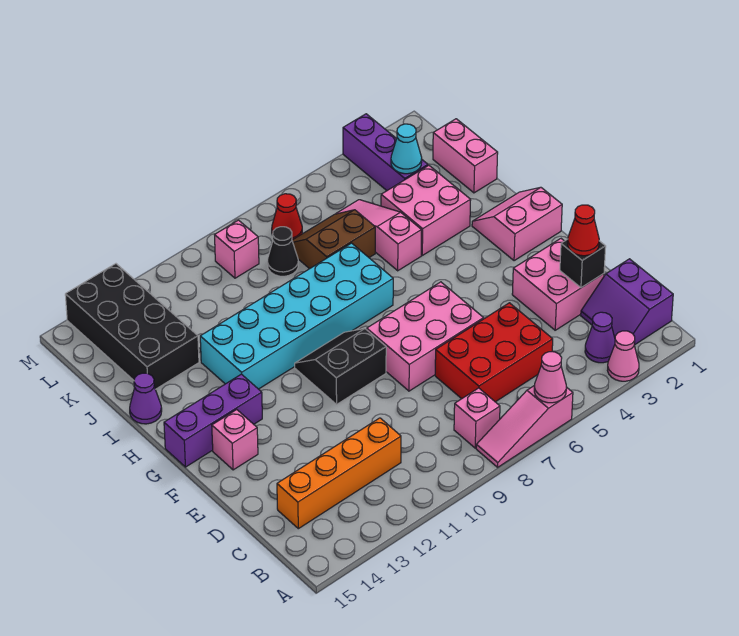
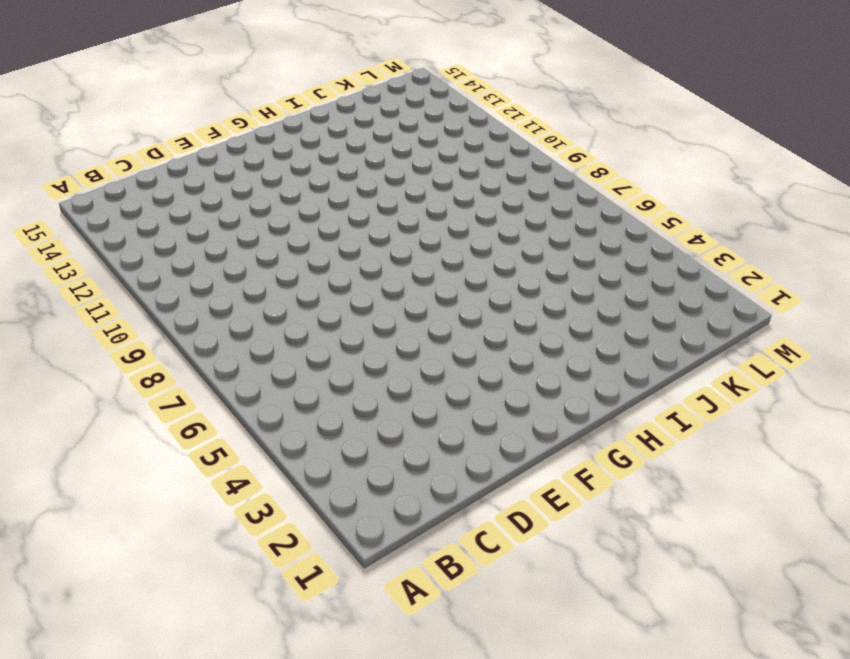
none -> pink 1x1 cone [607,331,639,381]
none -> pink 1x3 slope [476,385,573,467]
none -> purple 2x2 slope [581,259,673,345]

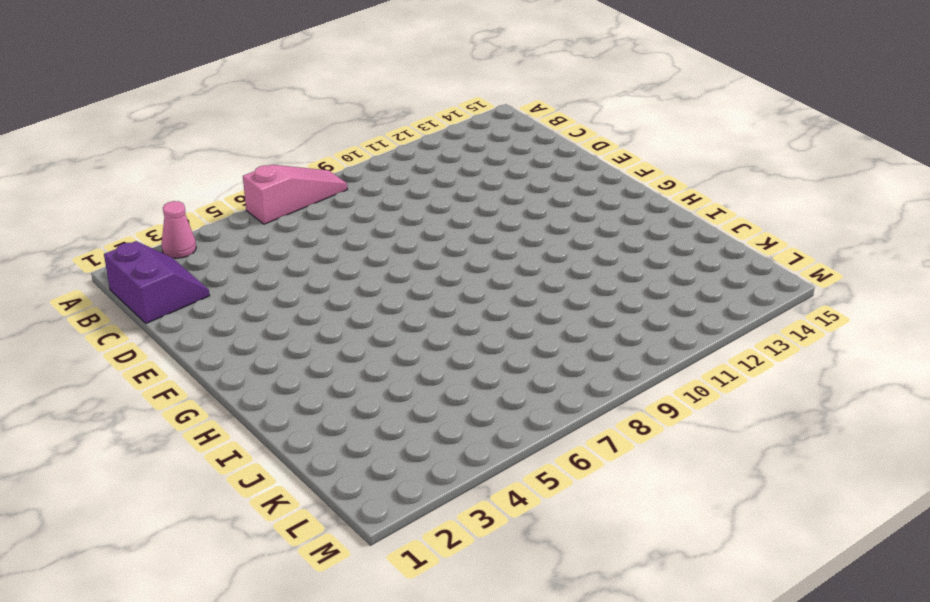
none -> purple 1x1 cone [585,312,615,363]
none -> pink 1x1 brick [454,388,500,448]
none -> red 2x3 brick [435,303,553,402]

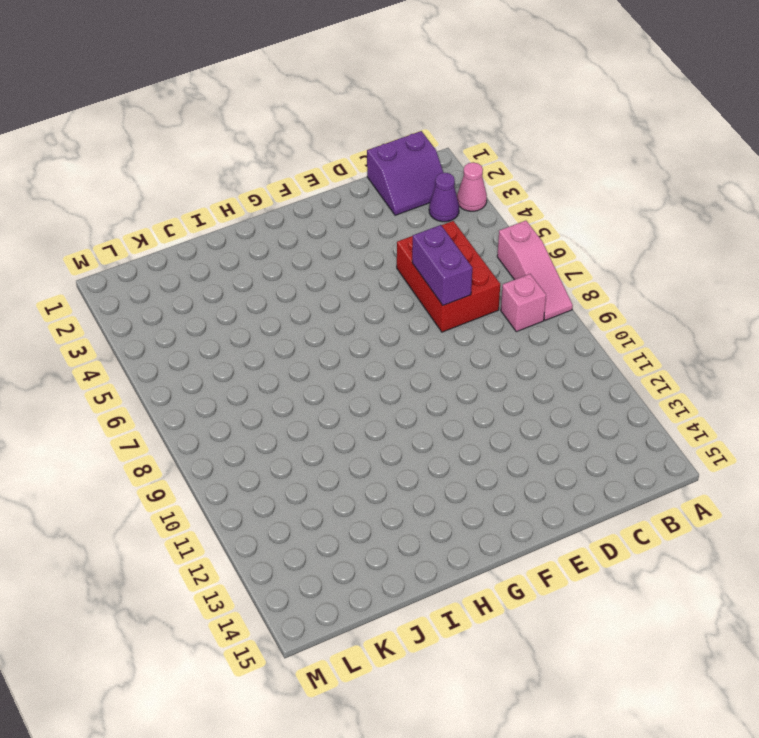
purple 1x2 brick [412,225,472,305] -> none
none -> orange 1x4 brick [277,418,401,529]
none -> pink 2x2 brick [512,239,604,330]
none -> pink 2x3 brick [367,282,484,391]

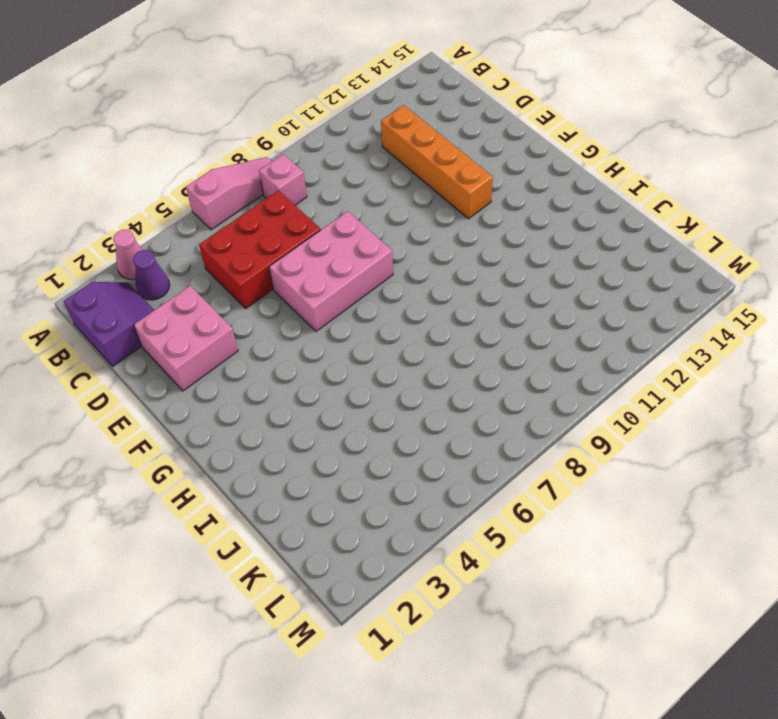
orange 1x4 brick [381,105,493,219] -> orange 1x4 brick turned to [277,418,401,529]
none -> black 2x2 slope [295,329,386,404]
none -> pink 1x1 brick [212,410,258,470]
none -> pink 2x2 slope [472,187,562,261]

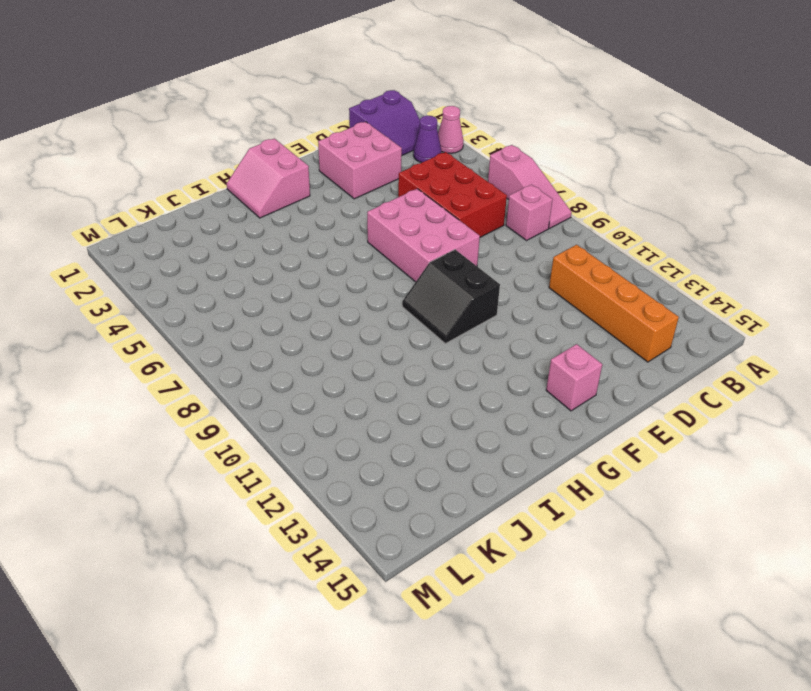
none -> purple 1x3 brick [164,374,262,467]
none -> cyan 2x6 brick [200,243,393,389]
none -> pink 2x2 brick [381,165,471,255]

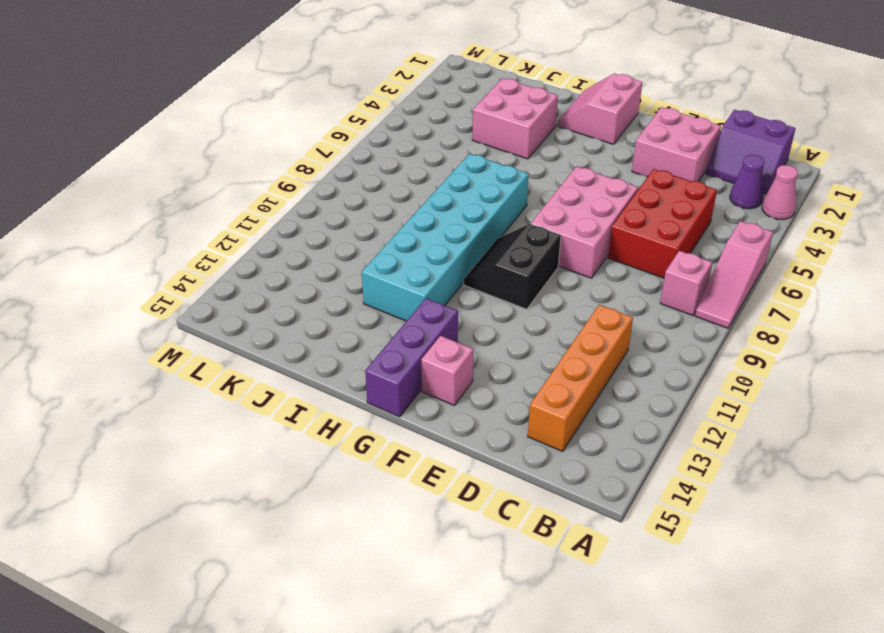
none -> pink 1x3 slope [336,200,421,271]
none -> purple 1x1 cone [130,373,162,424]
none -> pink 1x2 brick [433,119,498,193]

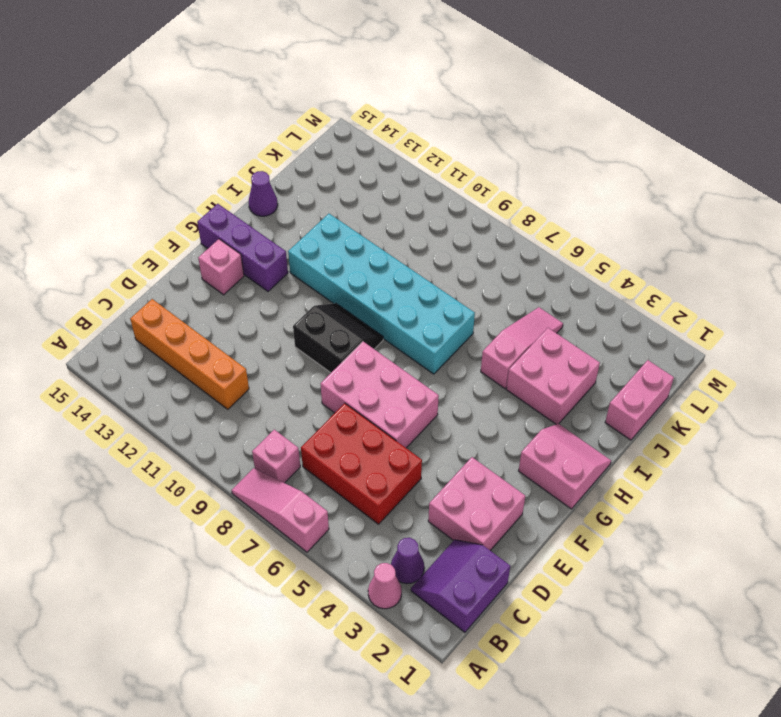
none -> brown 2x2 slope [292,210,375,269]
none -> black 2x4 brick [65,264,199,389]
none -> purple 1x3 brick [343,114,428,190]

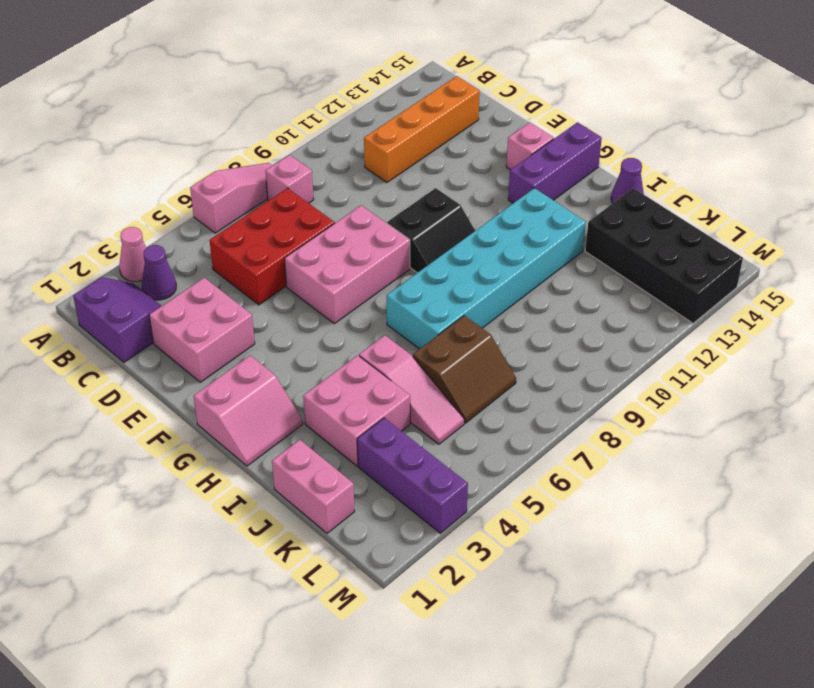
none -> black 1x1 cone [267,227,298,276]
none -> red 1x1 cone [272,194,302,240]
none -> pink 1x1 brick [215,220,259,278]

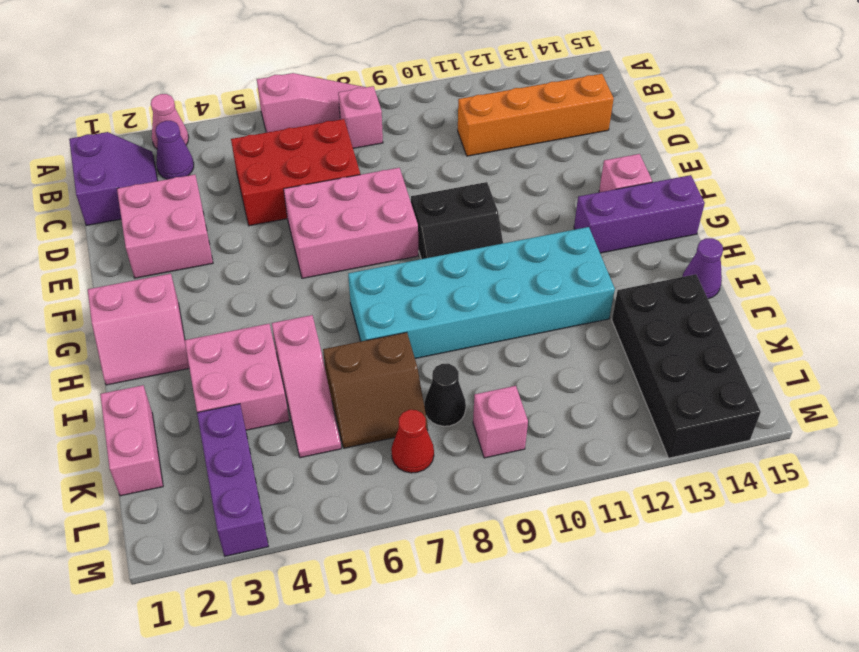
none -> pink 1x1 cone [534,352,566,403]
none -> black 1x1 brick [560,239,606,288]
none -> cyan 1x1 cone [391,124,422,174]

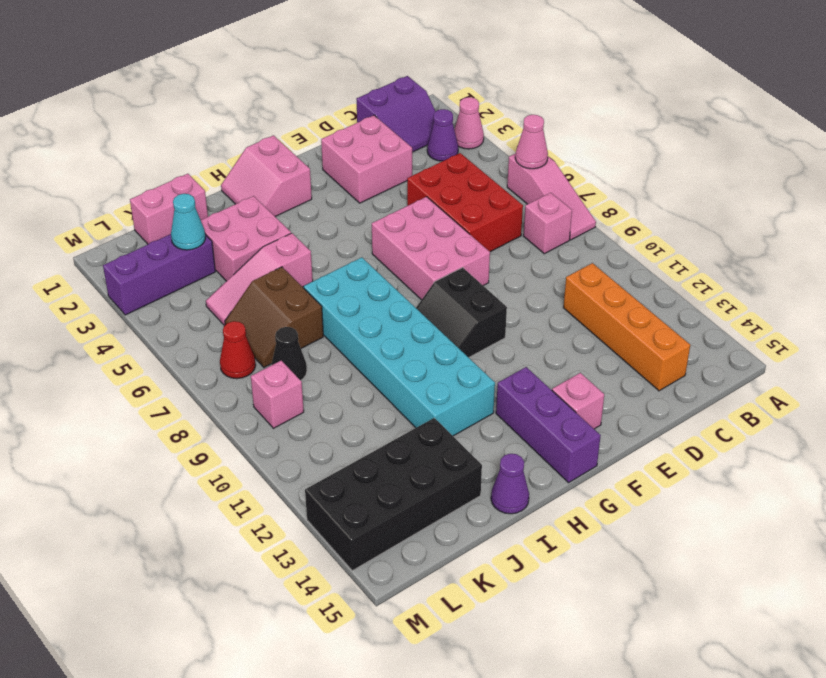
none -> black 1x1 brick [560,239,606,288]
none -> red 1x1 cone [568,205,599,256]

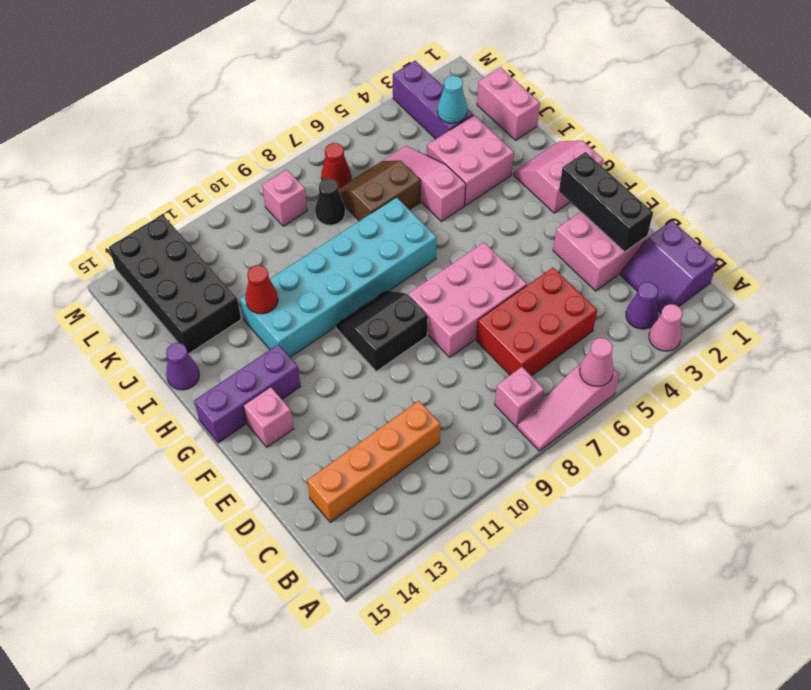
black 1x3 brick [559,152,653,252] -> black 1x1 brick [560,239,606,288]
red 1x1 cone [245,265,278,314] -> red 1x1 cone moved to [568,205,599,256]

